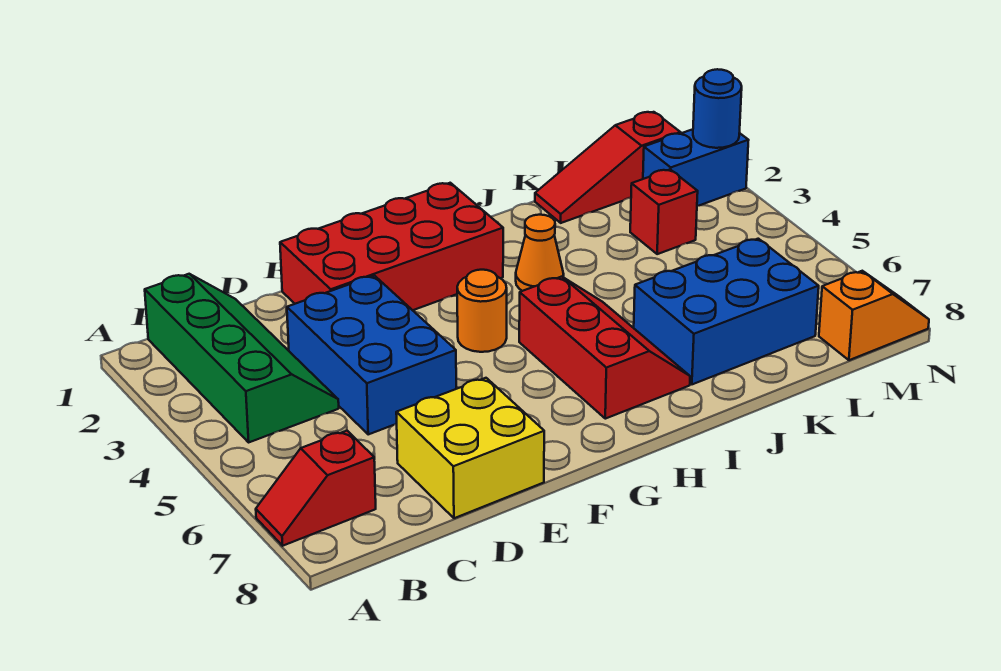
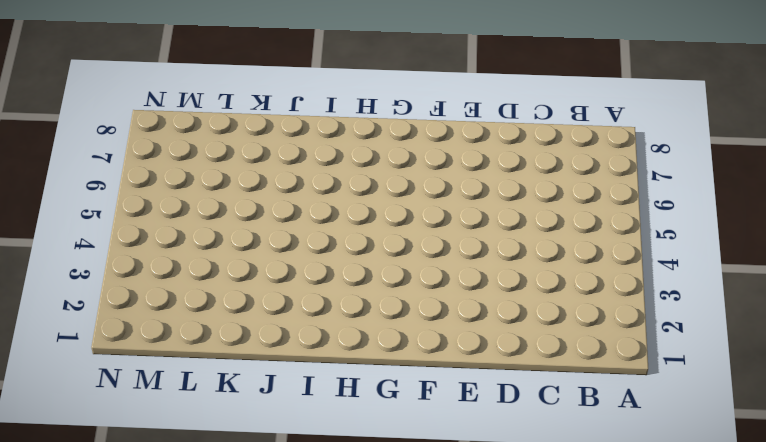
none -> red 1x2 slope [256,431,376,546]
none -> green 2x4 slope [145,274,339,442]
none -> blue 2x3 brick [287,276,456,434]

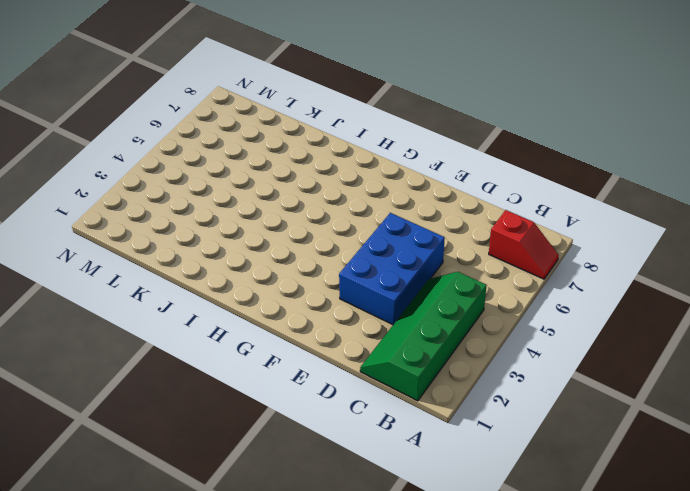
none -> yellow 2x2 brick [396,378,544,518]
none -> red 2x4 brick [280,183,503,310]
none -> orange 1x1 round brick [457,270,507,352]

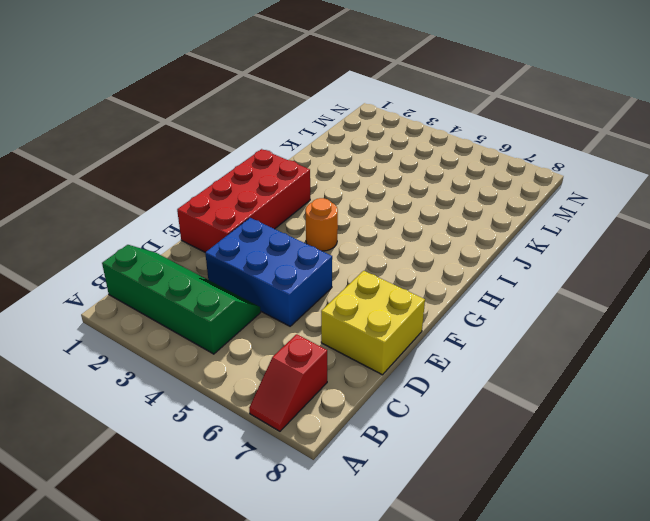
none -> red 2x3 slope [519,277,690,419]
none -> orange 1x1 cone [516,215,564,291]
none -> blue 2x3 brick [634,239,819,384]

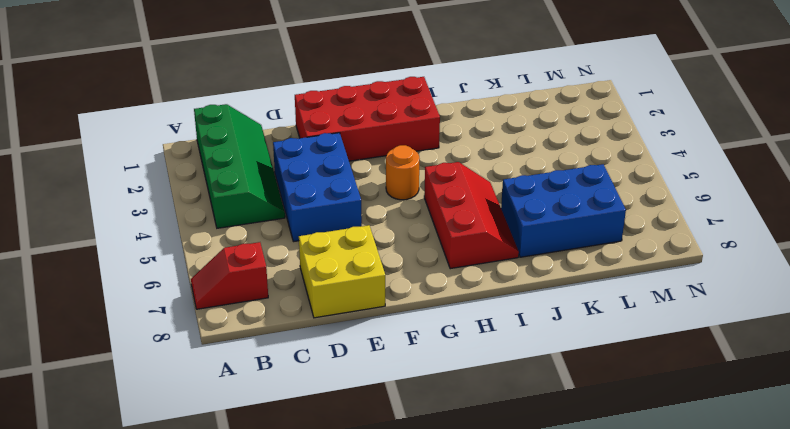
none -> orange 1x1 cone [516,215,564,291]
none -> red 1x3 slope [535,112,681,223]
none -> red 1x1 brick [630,170,698,254]

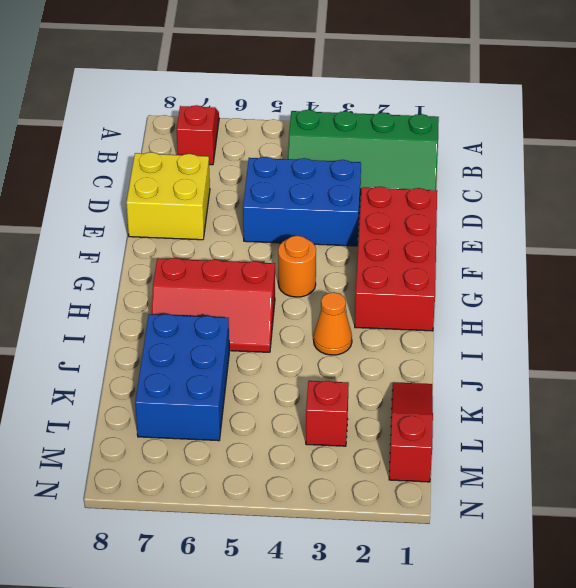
none -> blue 1x2 brick [643,129,749,206]
none -> orange 1x2 slope [819,271,929,360]
none -> blue 1x1 round brick [693,69,742,148]

